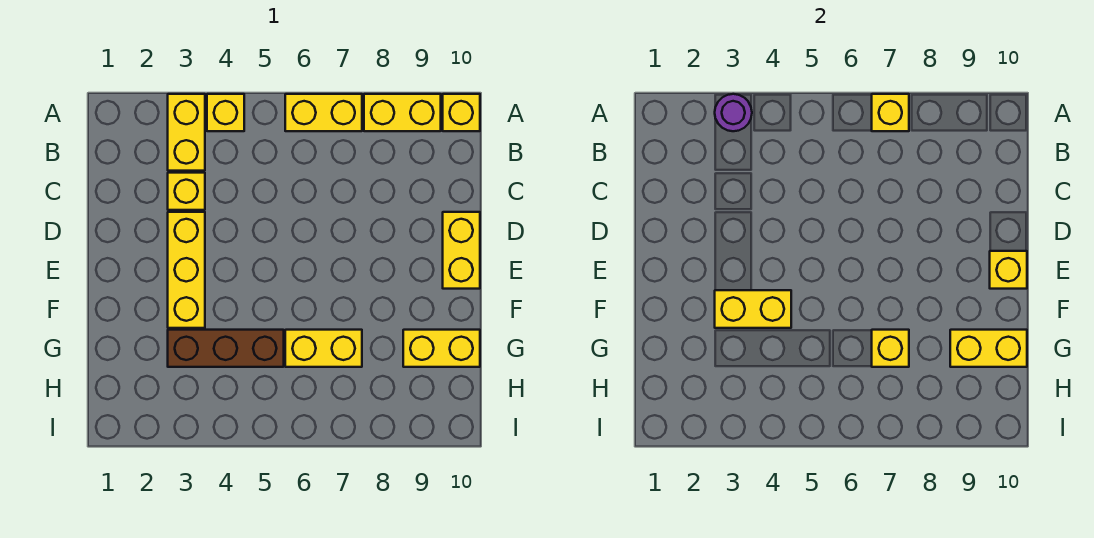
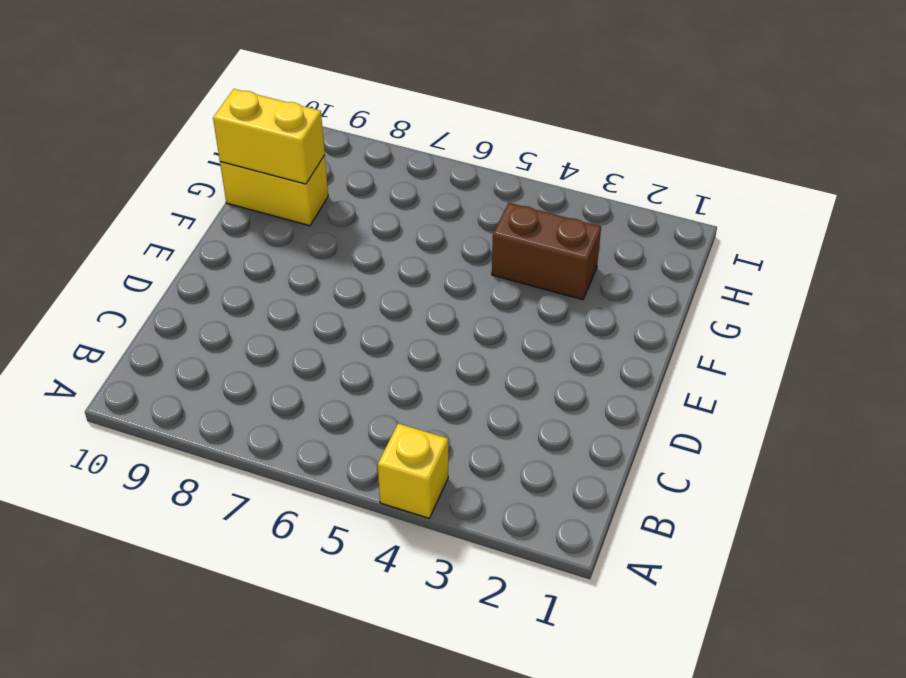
brown 1x2 brick [492,203,601,300] -> brown 1x3 brick [168,330,284,367]
none -> yellow 1x2 brick [168,94,205,171]
none -> yellow 1x2 brick [285,94,362,131]
none -> yellow 1x2 brick [364,94,441,131]

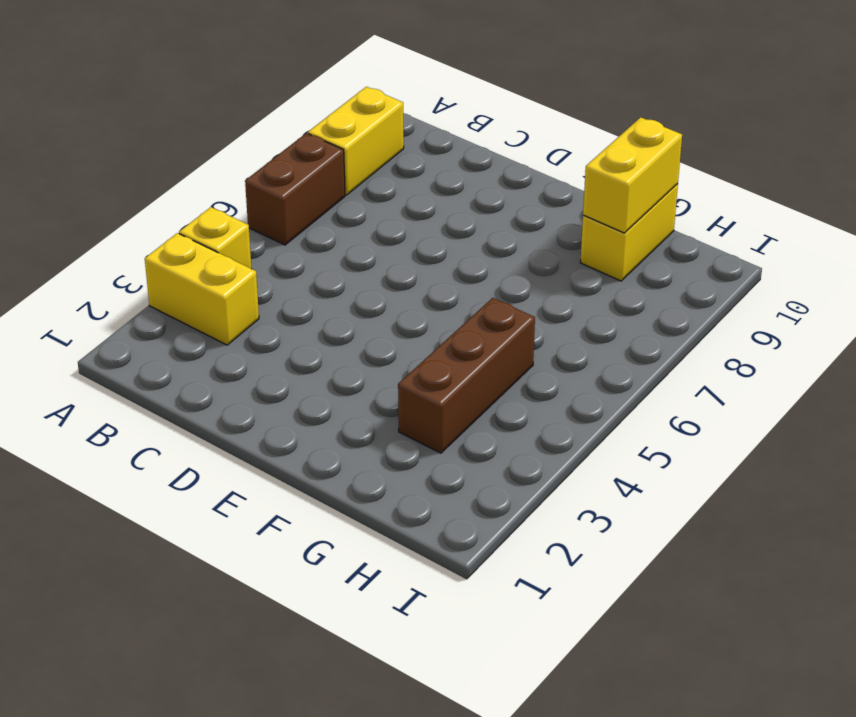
brown 1x2 brick [245,133,345,245] -> yellow 1x2 brick [285,94,362,131]
none -> yellow 1x1 brick [443,94,480,131]
none -> yellow 1x1 brick [168,173,205,210]
none -> yellow 1x3 brick [168,212,205,328]

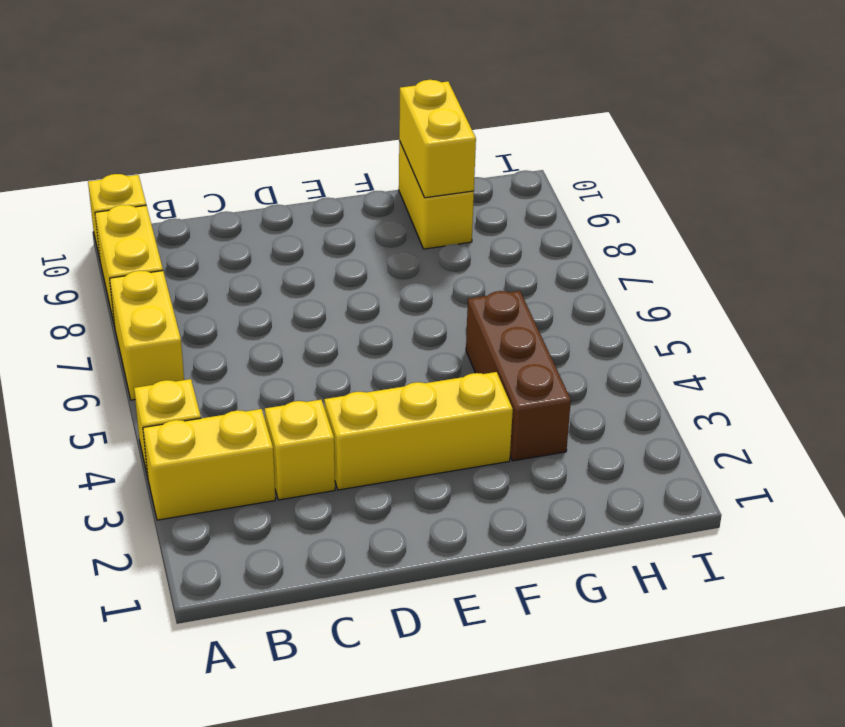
none -> yellow 1x2 brick [443,212,480,289]
none -> yellow 1x2 brick [285,330,362,367]
none -> purple 1x1 round brick [715,94,752,131]

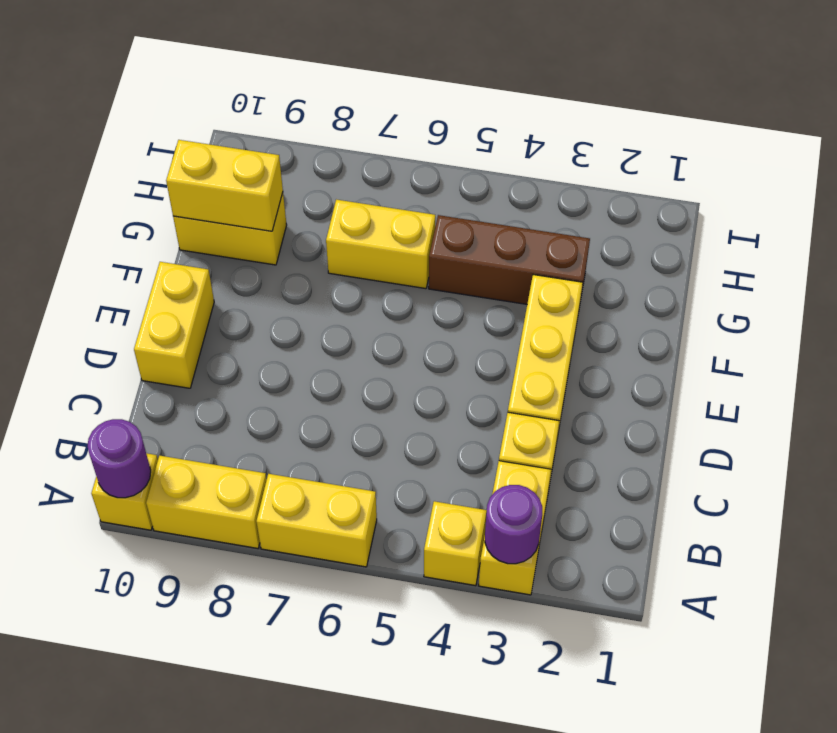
purple 1x1 round brick [88,419,151,498] -> none
none -> yellow 1x1 brick [872,94,909,131]
none -> yellow 1x1 brick [990,251,1027,289]
none -> yellow 1x2 brick [715,290,791,328]

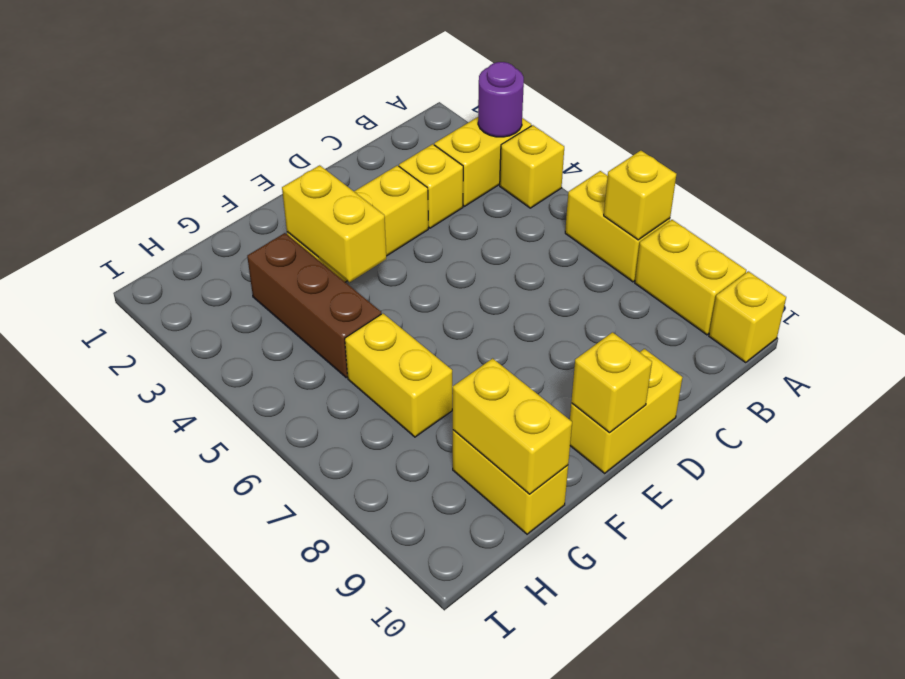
none -> yellow 1x1 brick [872,330,909,367]

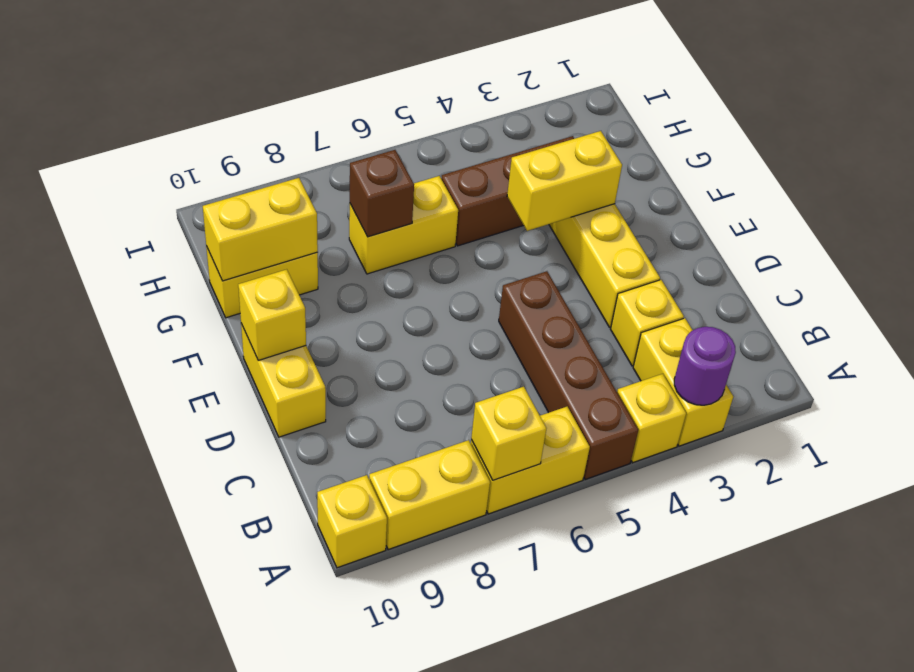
brown 1x4 brick [499,271,638,479] -> none
brown 1x1 brick [350,150,414,237] -> yellow 1x1 brick [872,330,909,367]

